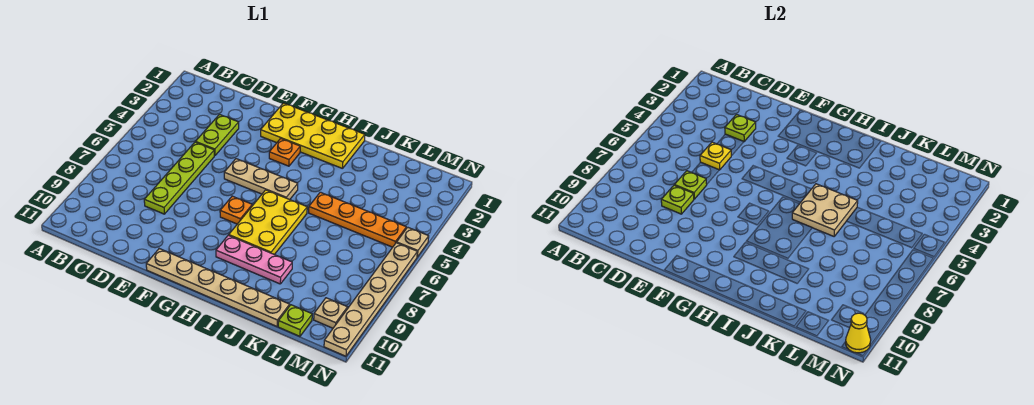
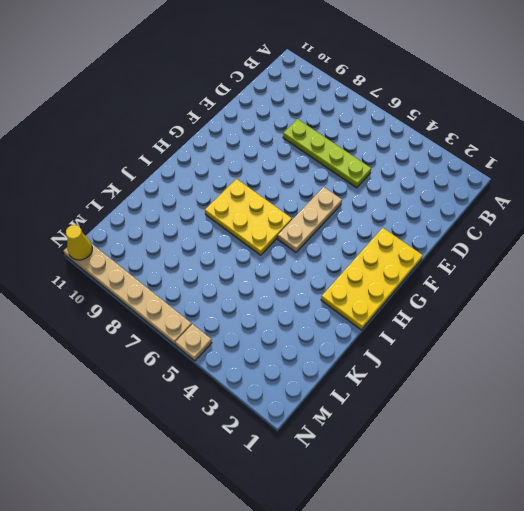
none -> lime 1x2 plate [196,115,239,156]
none -> tan 1x6 plate [146,249,290,326]
none -> orange 1x1 plate [269,138,300,166]

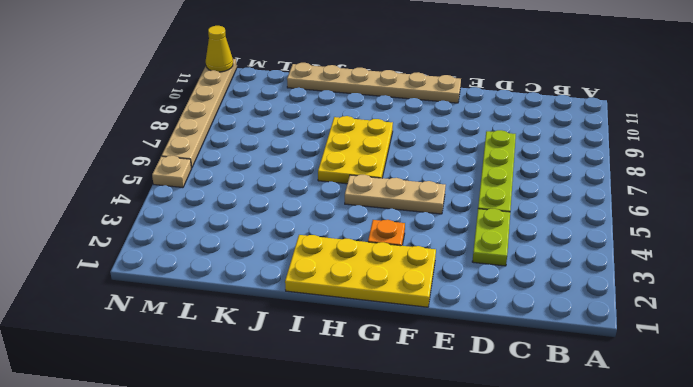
none -> orange 1x1 plate [220,196,252,224]
none -> pink 1x3 plate [216,235,292,284]
none -> orange 1x4 plate [309,192,406,247]

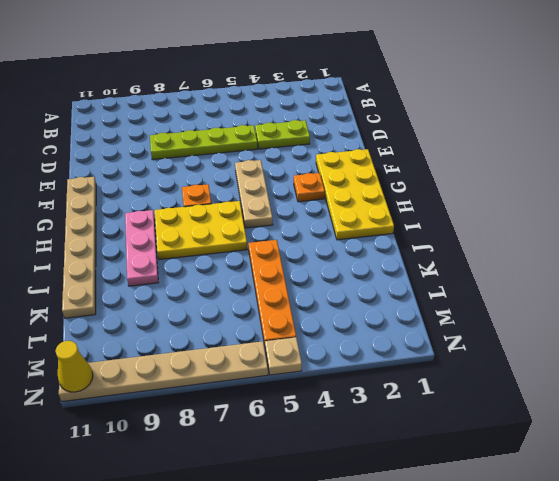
none -> lime 1x1 plate [278,305,312,336]
none -> tan 1x1 plate [314,298,347,328]
none -> lime 1x1 plate [725,115,756,141]

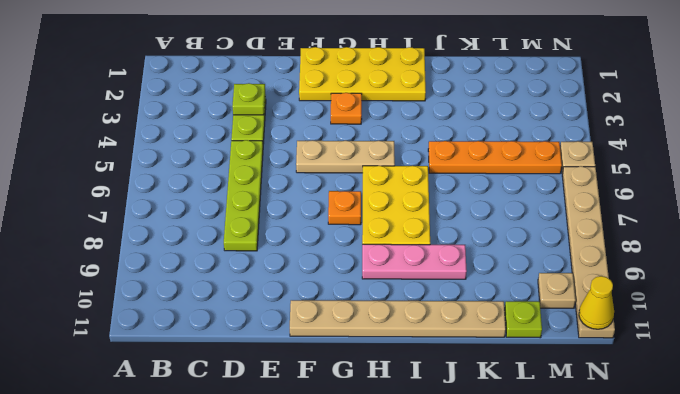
none -> yellow 1x1 plate [700,142,731,170]
none -> lime 1x1 plate [675,171,707,199]
none -> lime 1x1 plate [661,185,694,214]

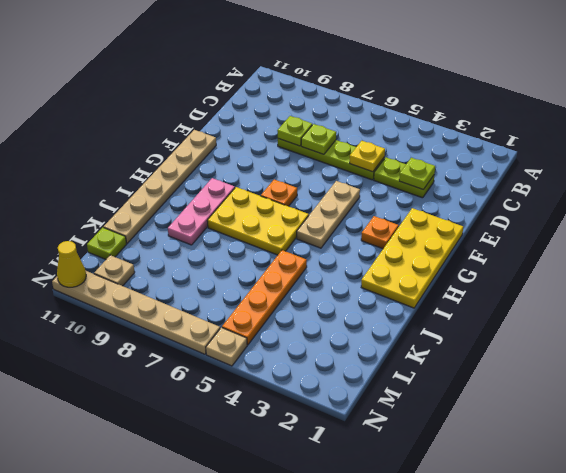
none -> tan 2x2 plate [792,184,858,236]

